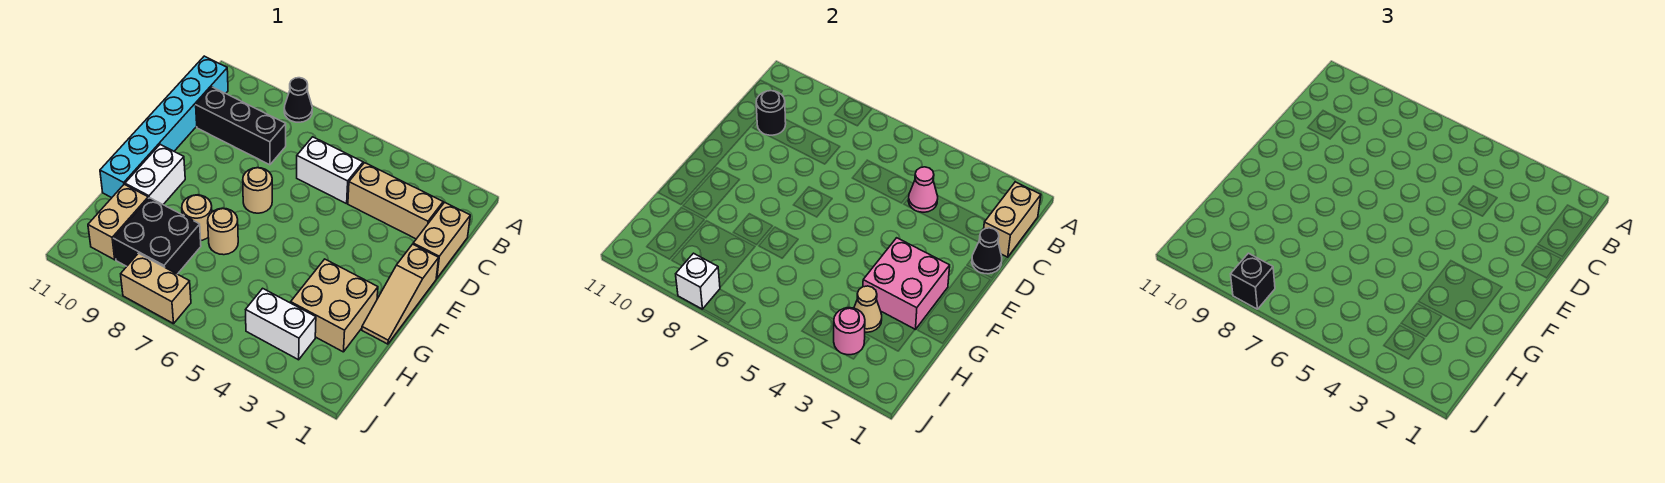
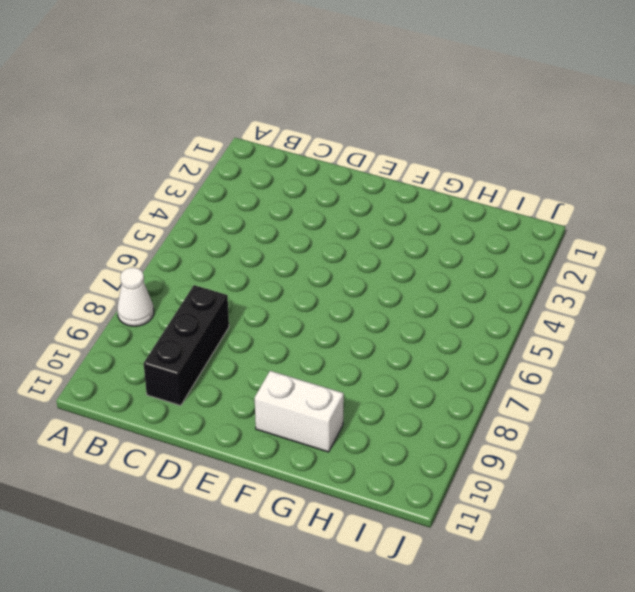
white 1x1 cone [117,267,154,326] -> black 1x1 cone [284,78,312,122]
none -> cyan 1x6 brick [100,56,228,198]
none -> tan 1x2 brick [413,202,470,278]
none -> tan 1x3 brick [348,163,443,239]

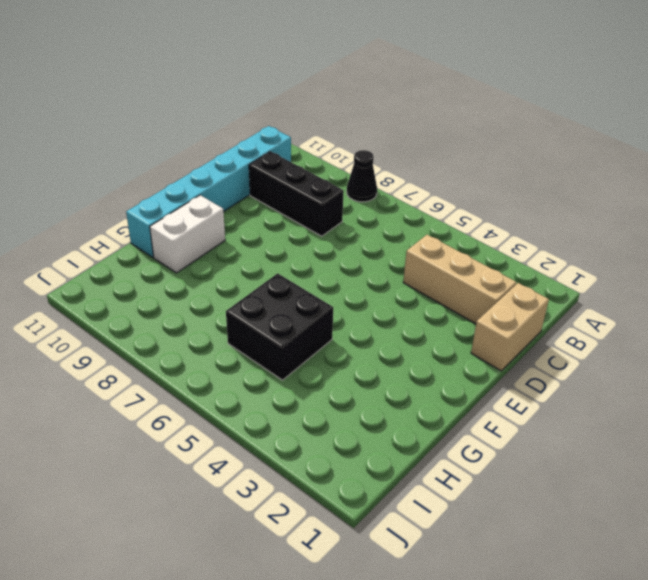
black 2x2 brick [226,273,333,380] -> black 2x2 brick moved to [114,198,201,274]
none -> white 1x2 brick [297,137,363,204]
none -> tan 1x3 slope [362,244,439,344]
none -> tan 1x1 round brick [243,168,272,213]

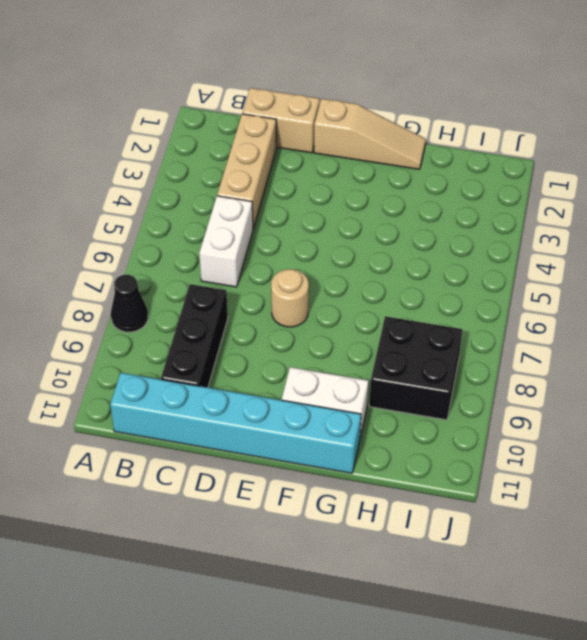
none -> tan 2x2 brick [291,259,378,352]
none -> tan 1x1 round brick [208,208,238,255]
none -> tan 1x1 round brick [182,195,212,240]

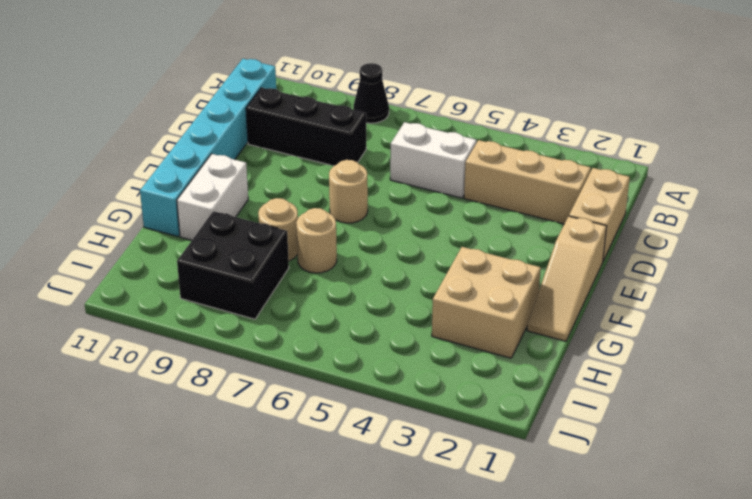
none -> tan 1x2 brick [88,184,148,260]
none -> white 1x2 brick [246,288,316,360]
none -> tan 1x2 brick [121,253,191,324]

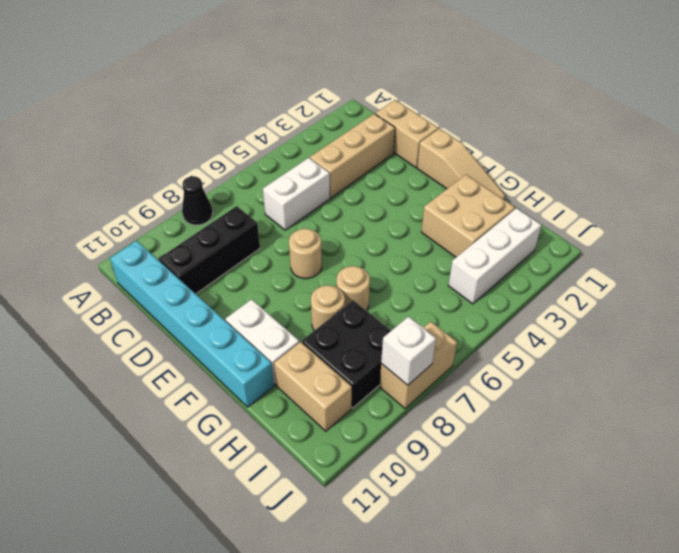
white 1x3 brick [448,208,541,304] -> white 1x2 brick [246,288,316,360]
none -> tan 1x2 brick [984,182,1041,257]
none -> pink 1x1 cone [908,167,938,212]
none -> black 1x1 round brick [756,91,786,135]

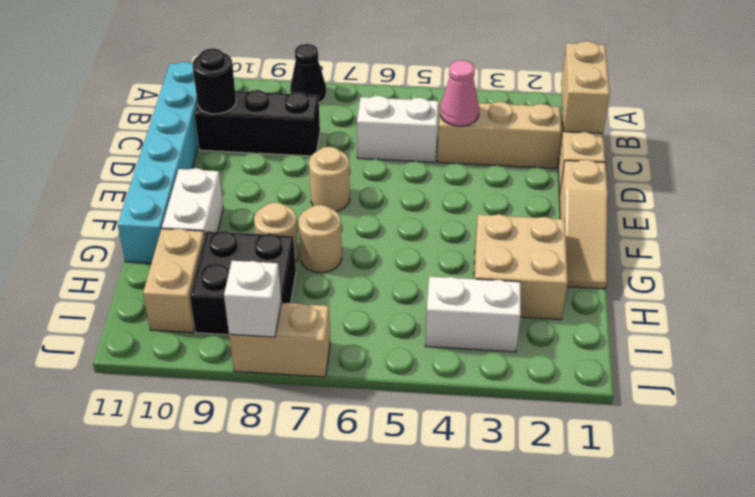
none -> black 1x1 cone [972,228,1002,274]
none -> pink 2x2 brick [863,238,950,330]
none -> tan 1x1 cone [854,286,882,332]

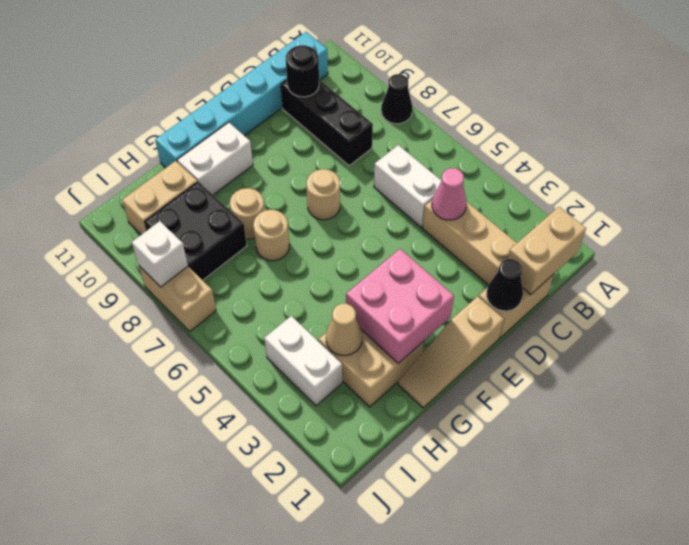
none -> pink 1x1 round brick [834,308,865,355]
none -> black 1x1 brick [1231,253,1275,309]

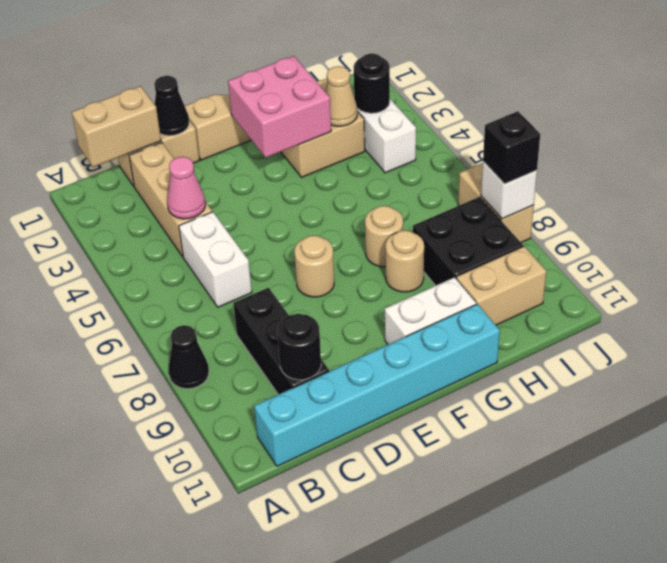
black 1x1 round brick [354,54,390,113] -> pink 1x1 round brick [834,308,865,355]

